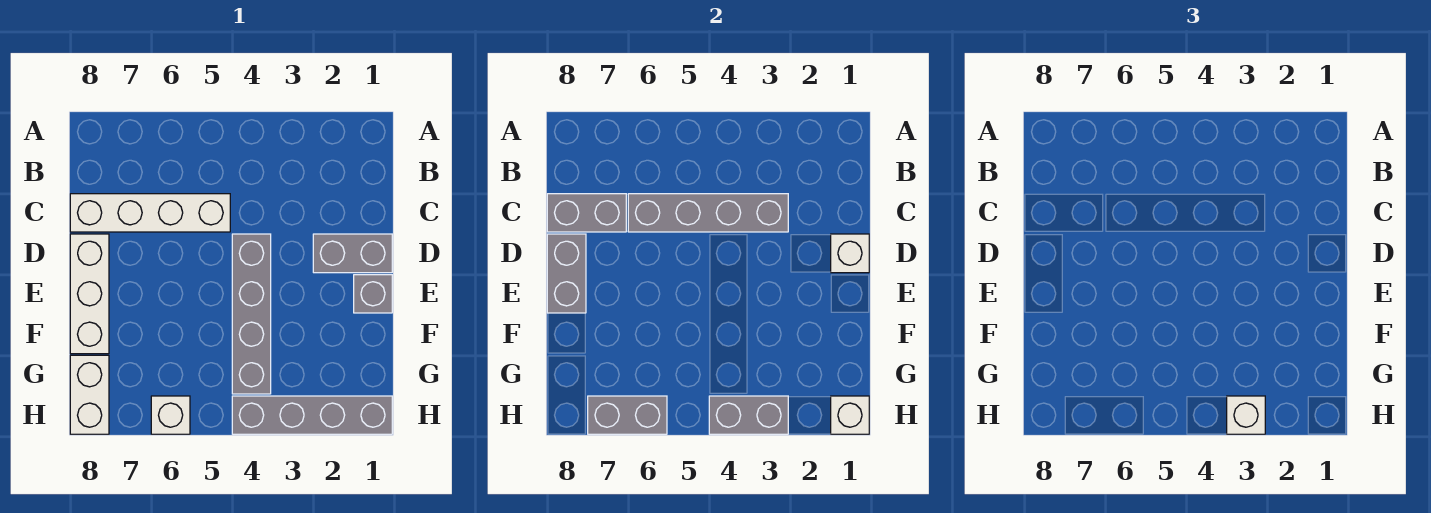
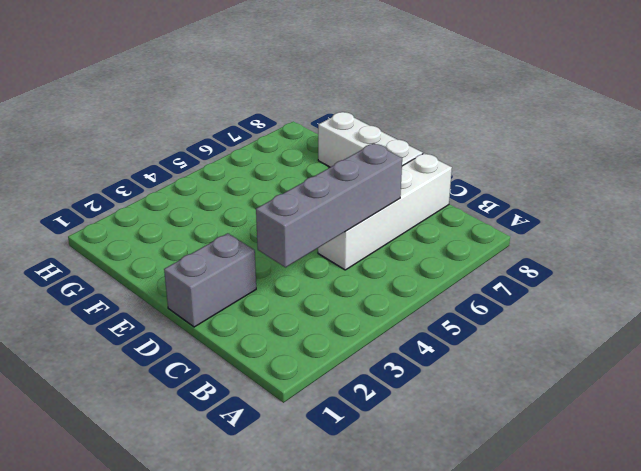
none -> grey 1x4 brick [232,234,271,394]
none -> grey 1x1 brick [354,275,392,313]
none -> white 1x2 brick [70,355,109,434]

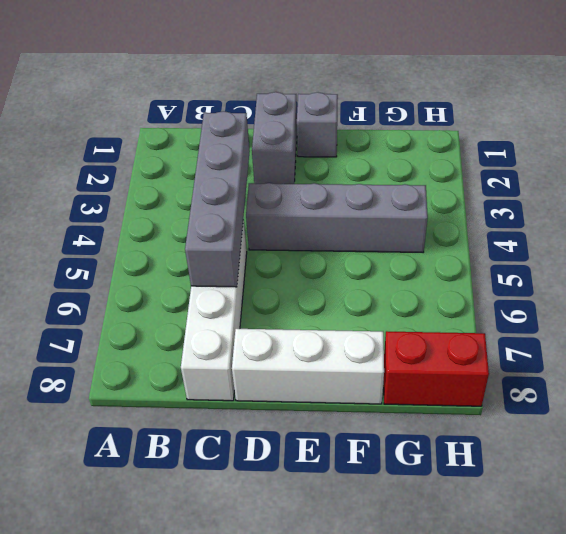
red 1x2 brick [384,331,489,406] -> white 1x2 brick [70,355,109,434]
none -> grey 1x4 brick [232,396,392,434]
none -> white 1x1 brick [151,396,190,434]
none -> grey 1x2 brick [547,194,626,232]

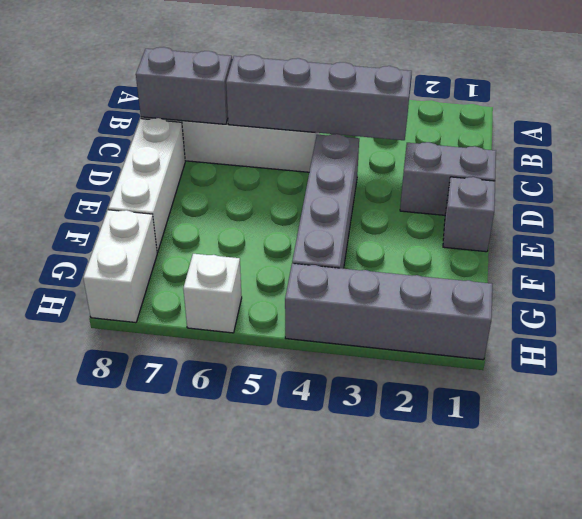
none -> white 1x1 brick [831,234,869,273]
none -> grey 1x2 brick [547,234,586,313]
none -> white 1x1 brick [831,396,869,434]

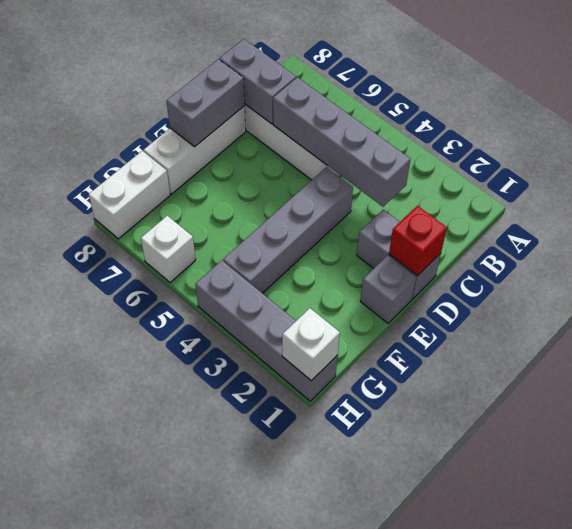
red 1x1 brick [389,206,447,276] -> white 1x1 brick [831,234,869,273]
none -> grey 1x2 brick [709,396,788,434]
none -> grey 1x2 brick [588,396,667,434]
none -> white 1x1 brick [1227,396,1265,434]

